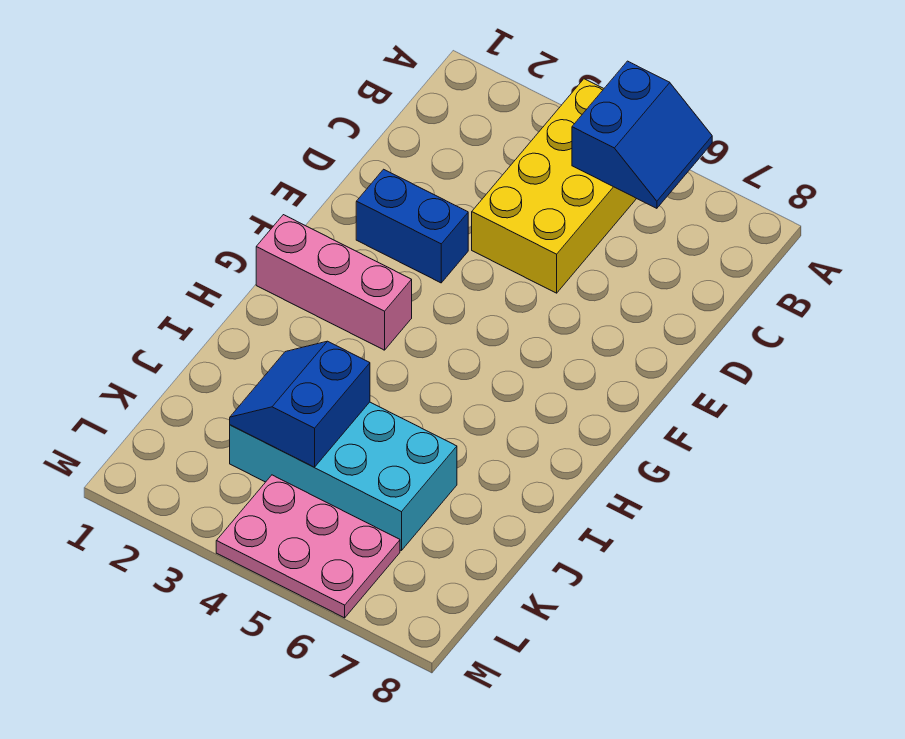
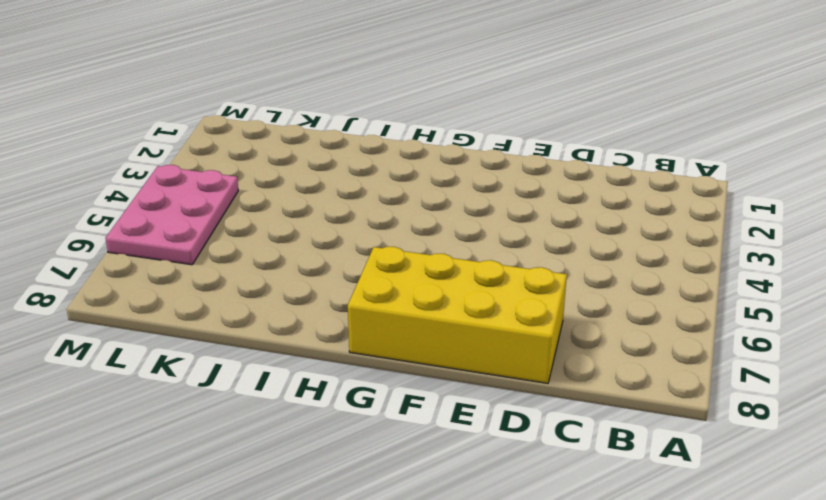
yellow 2x4 brick [348,247,567,383] -> yellow 2x4 brick moved to [472,79,636,293]
none -> blue 1x2 brick [356,169,468,283]
none -> pink 1x3 brick [256,215,412,350]

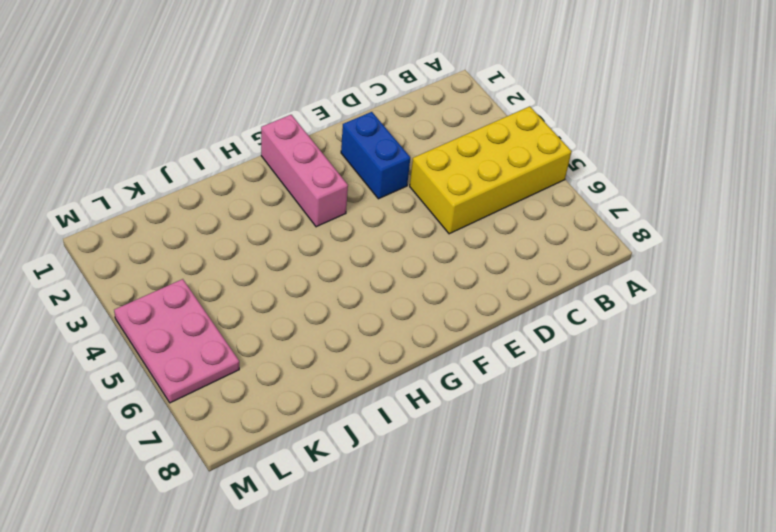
none -> cyan 2x4 brick [230,402,457,551]
none -> blue 2x2 slope [572,61,712,208]

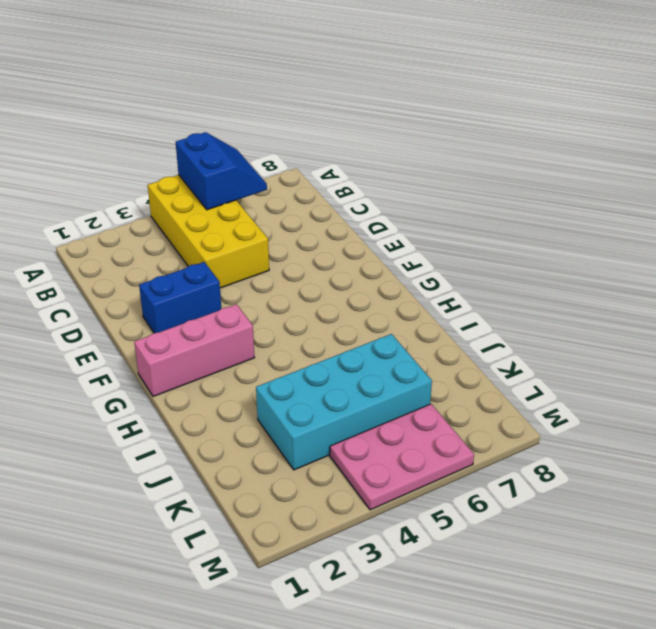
none -> blue 2x2 slope [230,341,370,467]

